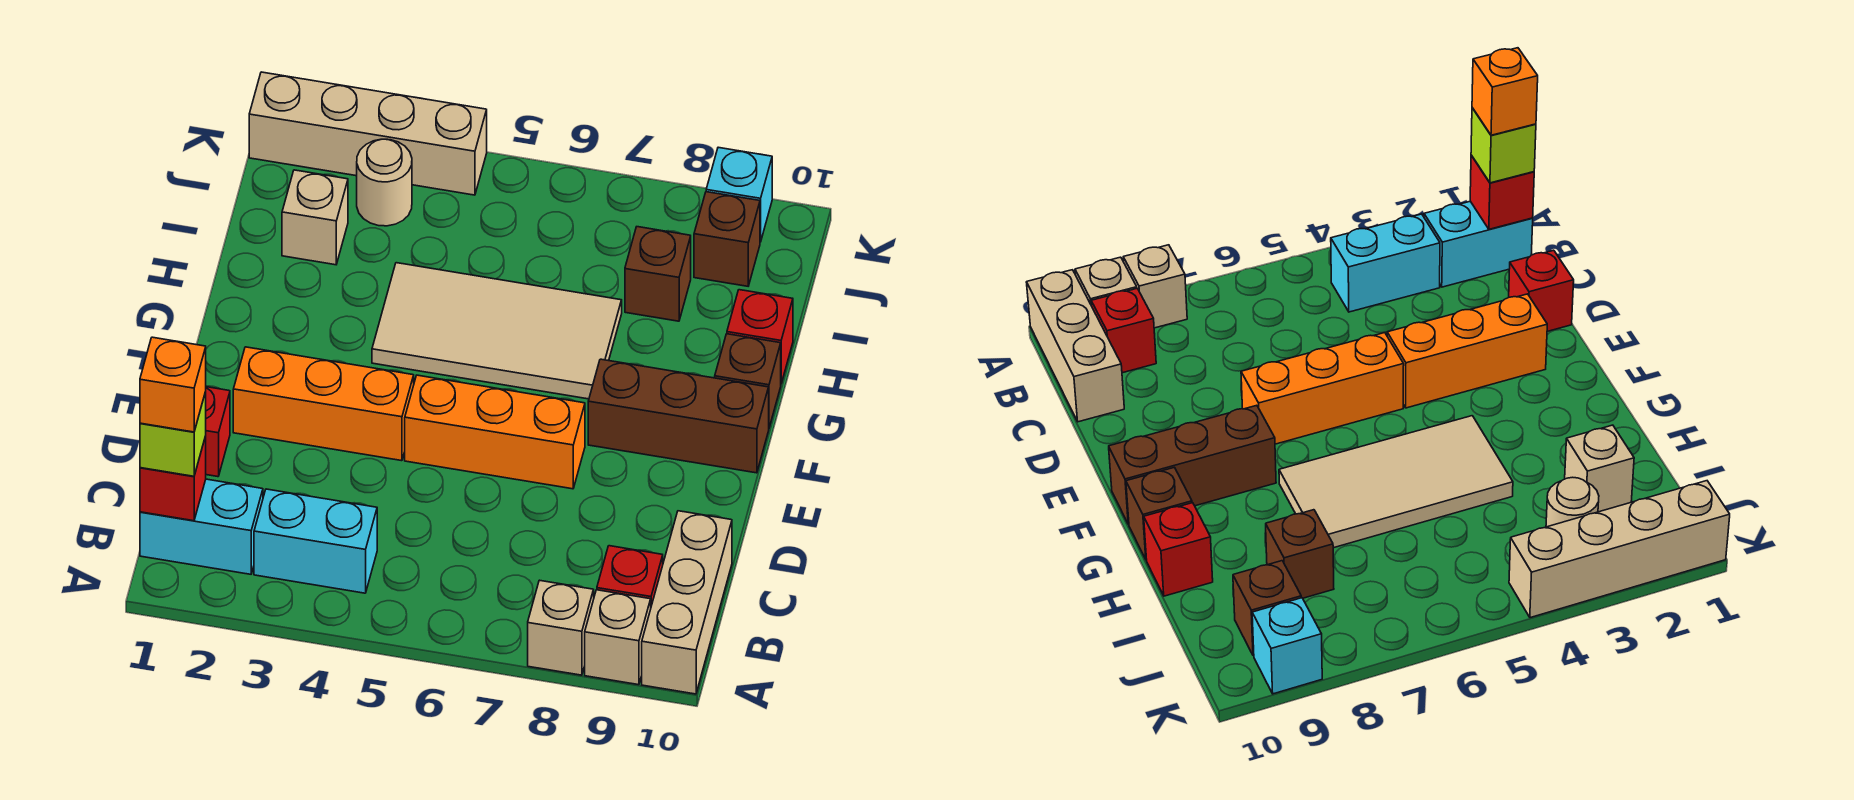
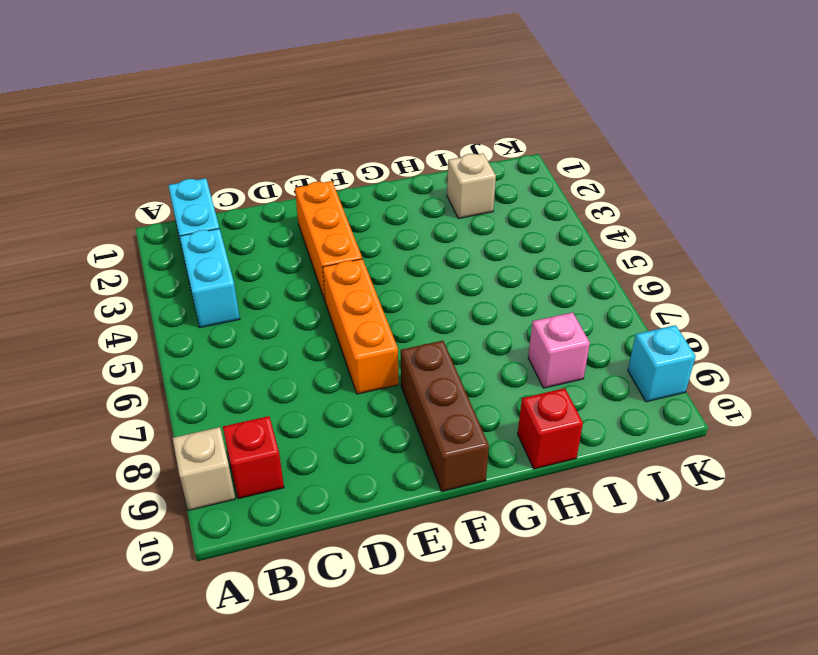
pink 1x1 brick [528,312,590,388] -> brown 1x1 brick [625,227,691,321]
none -> tan 1x1 brick [528,580,594,675]
none -> tan 1x3 brick [642,511,732,694]
none -> red 1x1 brick [206,387,230,477]

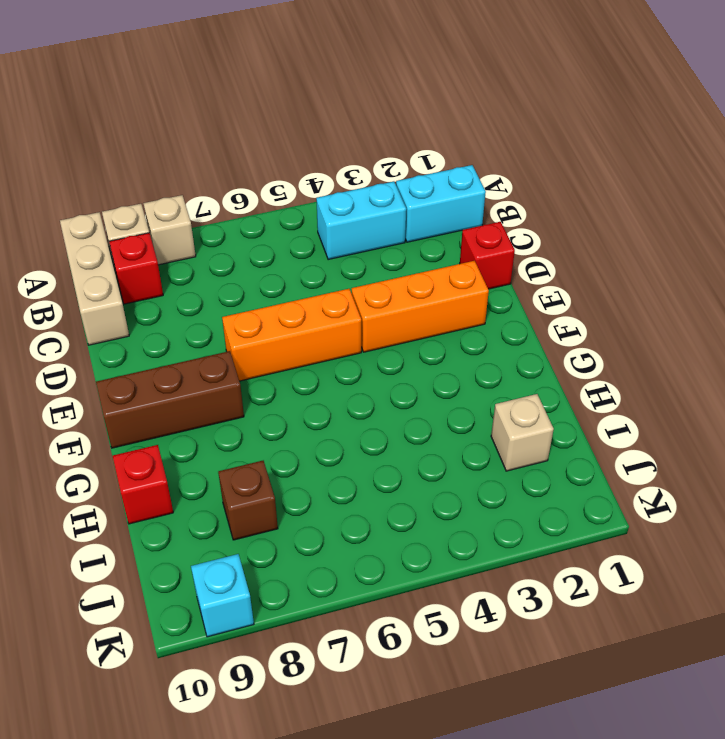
none -> tan 2x4 tile [372,263,622,399]
none -> brown 1x1 brick [715,334,781,427]
none -> tan 1x1 round brick [357,139,412,226]

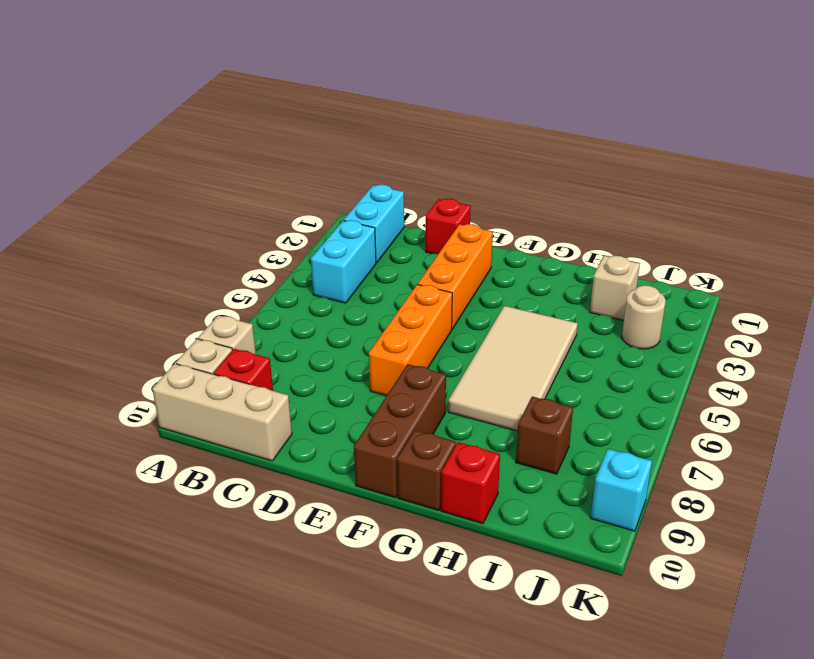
none -> brown 1x1 brick [694,192,760,286]
none -> tan 1x4 brick [249,72,487,195]
none -> red 1x1 brick [140,436,206,521]

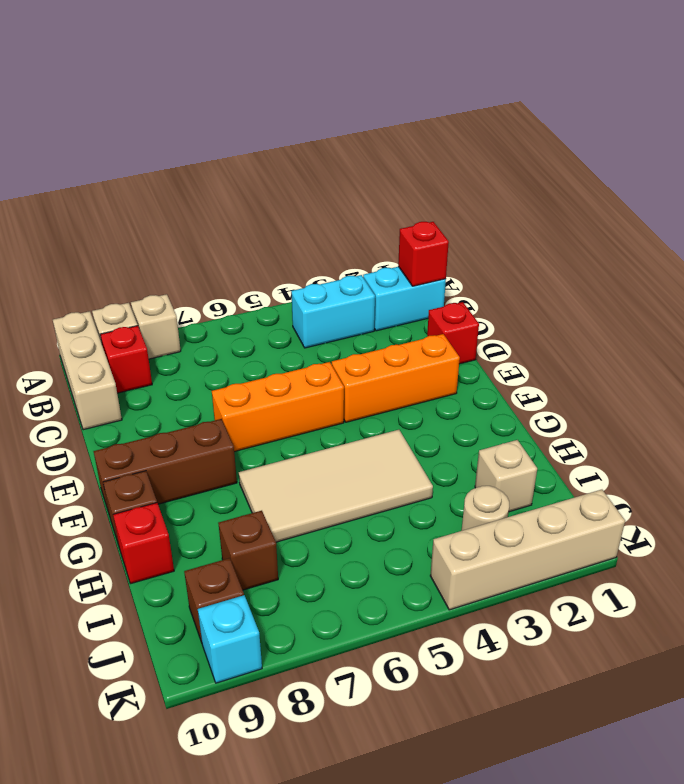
none -> lime 1x1 brick [140,392,206,476]
none -> orange 1x1 brick [140,337,206,432]

